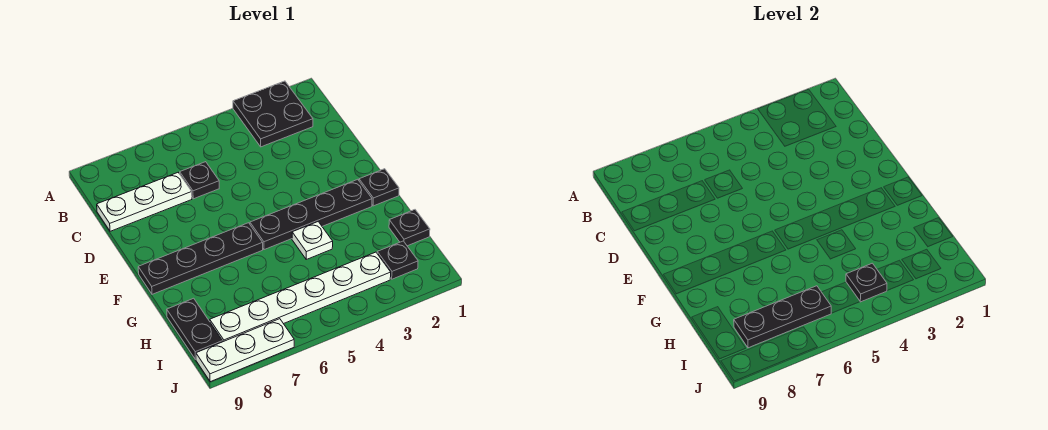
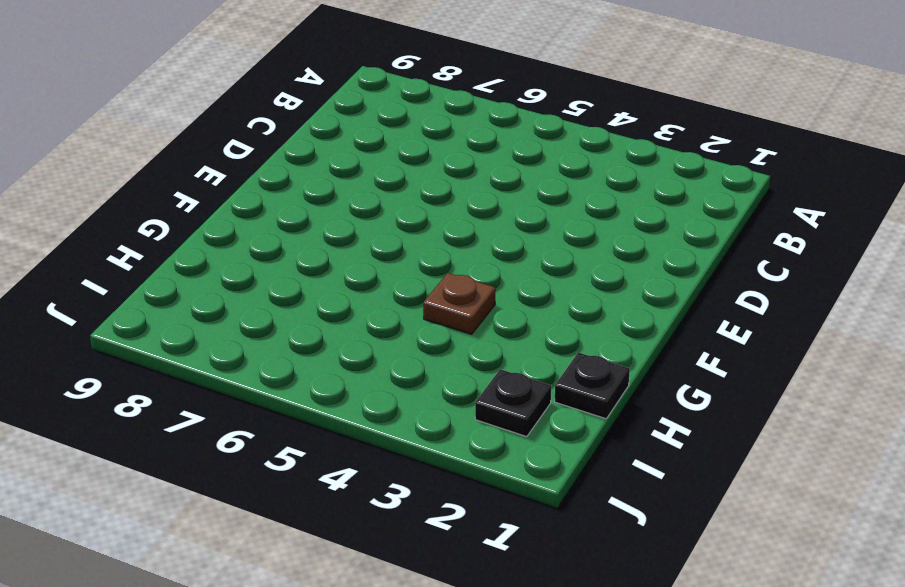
brown 1x1 plate [423,273,496,334] -> white 1x1 plate [292,222,333,259]
none -> black 2x2 plate [233,81,313,147]
none -> black 1x1 plate [180,162,219,199]
none -> white 1x3 plate [97,173,192,231]

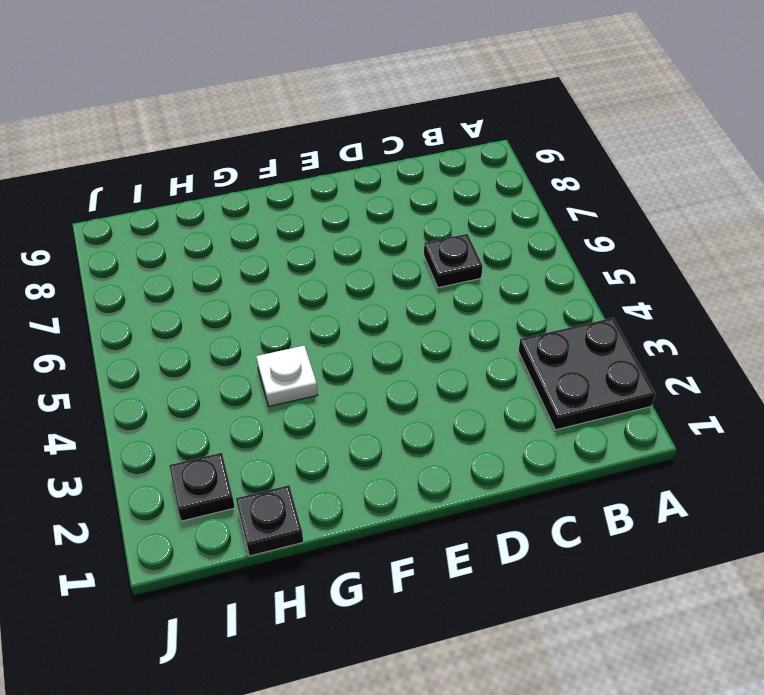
none -> white 1x3 plate [97,173,192,231]
none -> black 1x1 plate [359,169,399,206]
none -> black 1x4 plate [250,179,372,250]

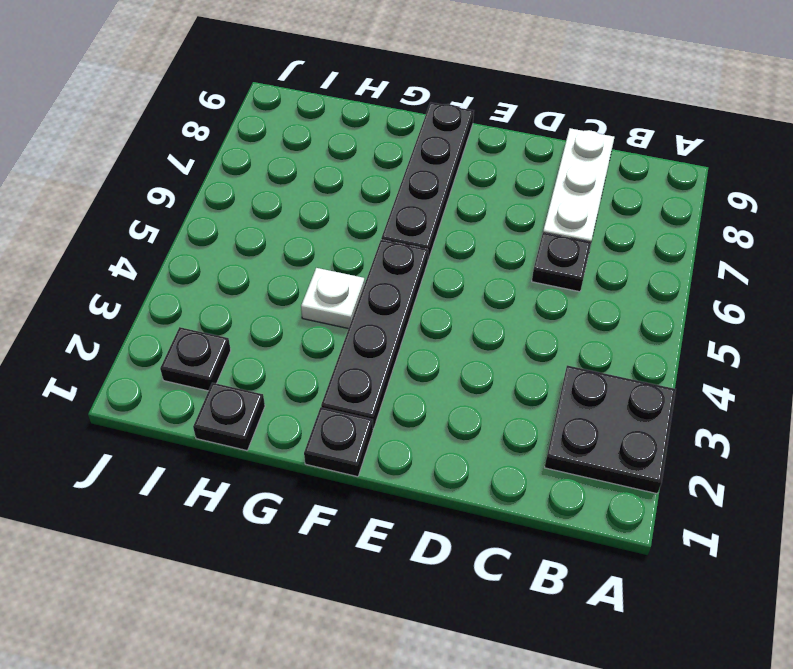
none -> black 1x2 plate [167,298,222,359]
none -> white 1x6 plate [210,252,391,342]
none -> white 1x3 plate [196,319,294,382]

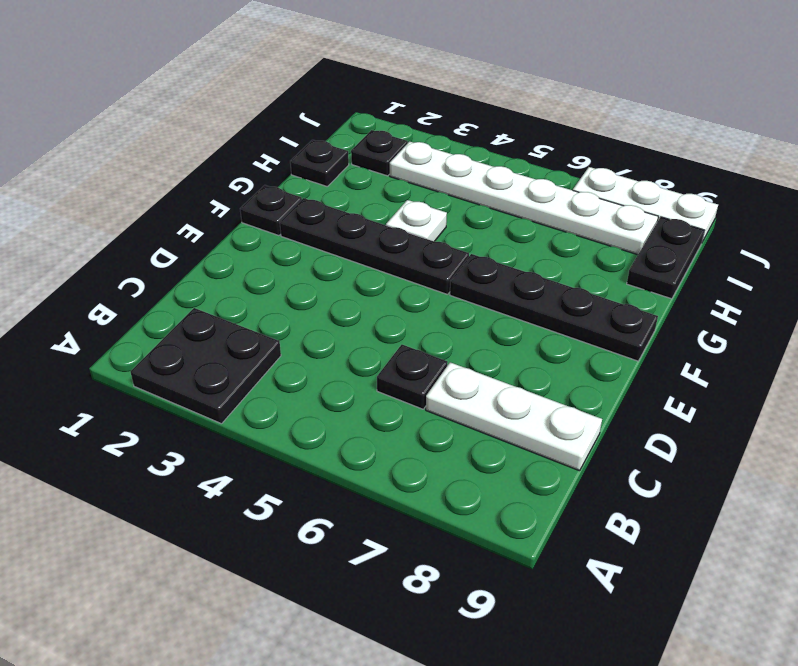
none -> black 1x1 plate [846,263,887,302]
none -> black 1x3 plate [734,286,831,348]

